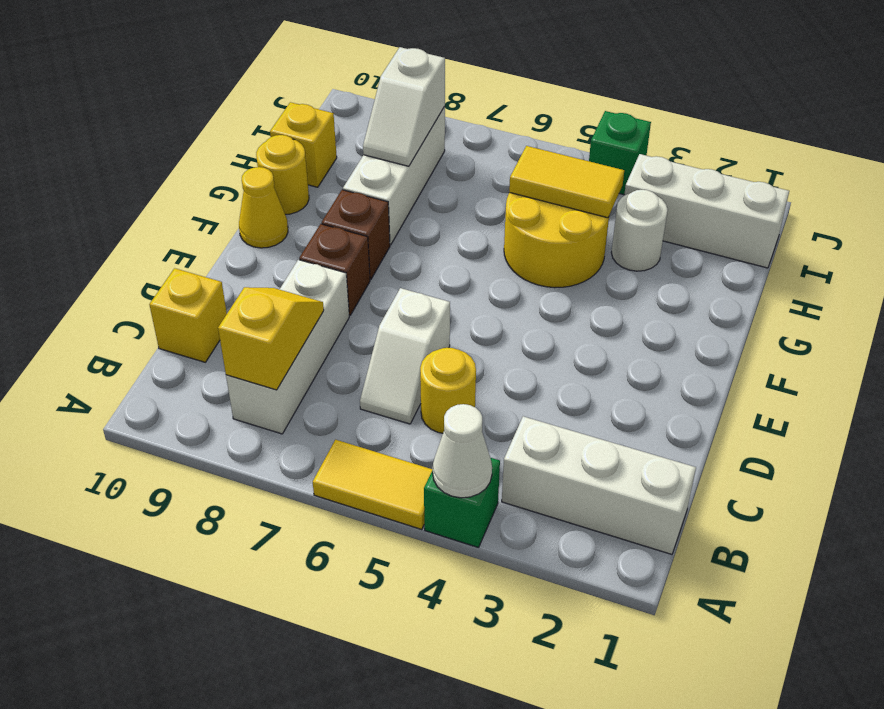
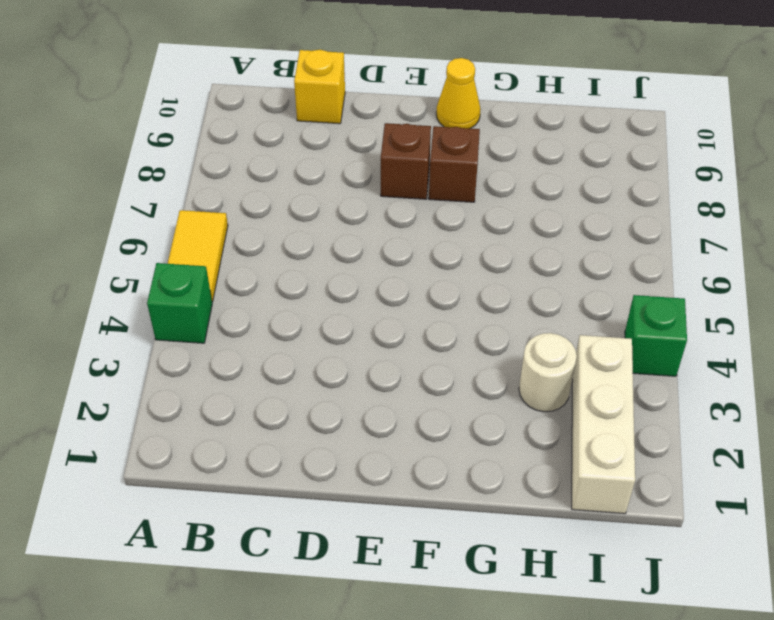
none -> white 1x3 brick [502,416,696,554]
none -> white 1x3 brick [226,260,349,434]
none -> yellow 1x1 round brick [420,348,476,433]

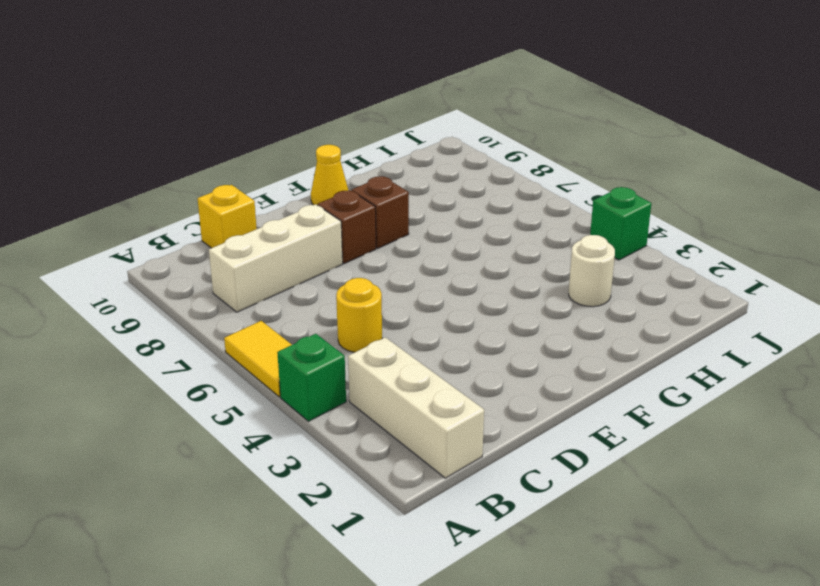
none -> white 1x2 slope [360,288,450,424]
none -> yellow 2x2 round brick [504,193,609,288]
none -> white 1x3 brick [343,106,445,245]

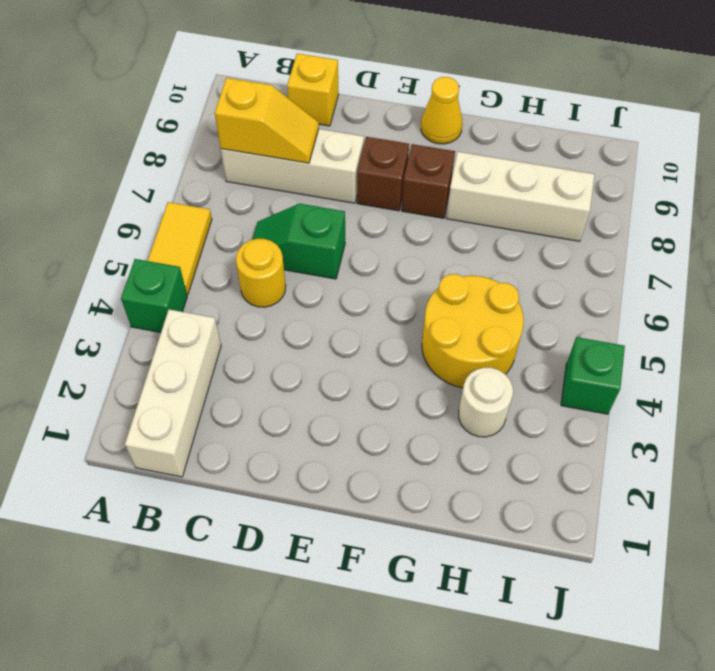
green 1x2 slope [252,204,345,279] -> white 1x2 slope [360,288,450,424]
none -> yellow 1x1 round brick [256,135,309,215]
none -> yellow 1x1 brick [270,102,337,187]
none -> white 1x3 brick [624,154,789,268]

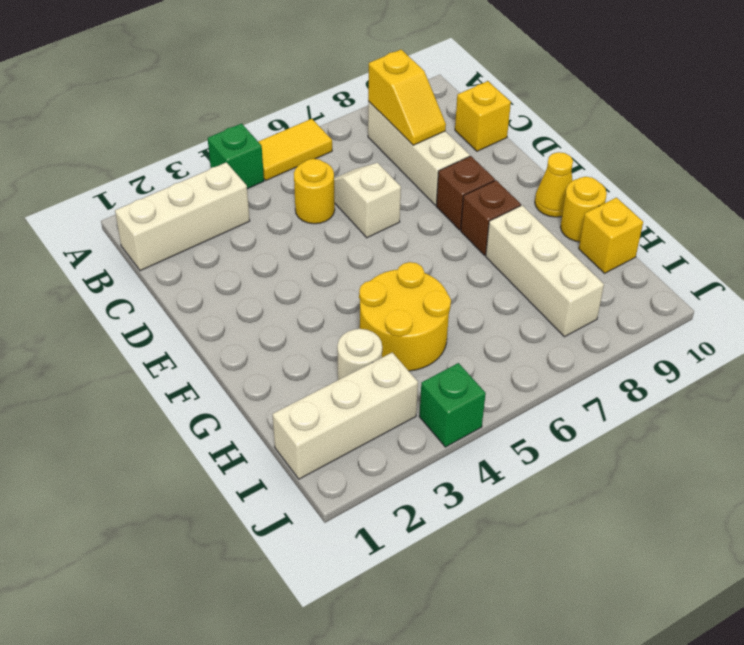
none -> white 1x1 cone [433,404,492,498]
none -> yellow 1x2 tile [509,146,624,218]
none -> white 1x2 slope [363,47,445,166]

